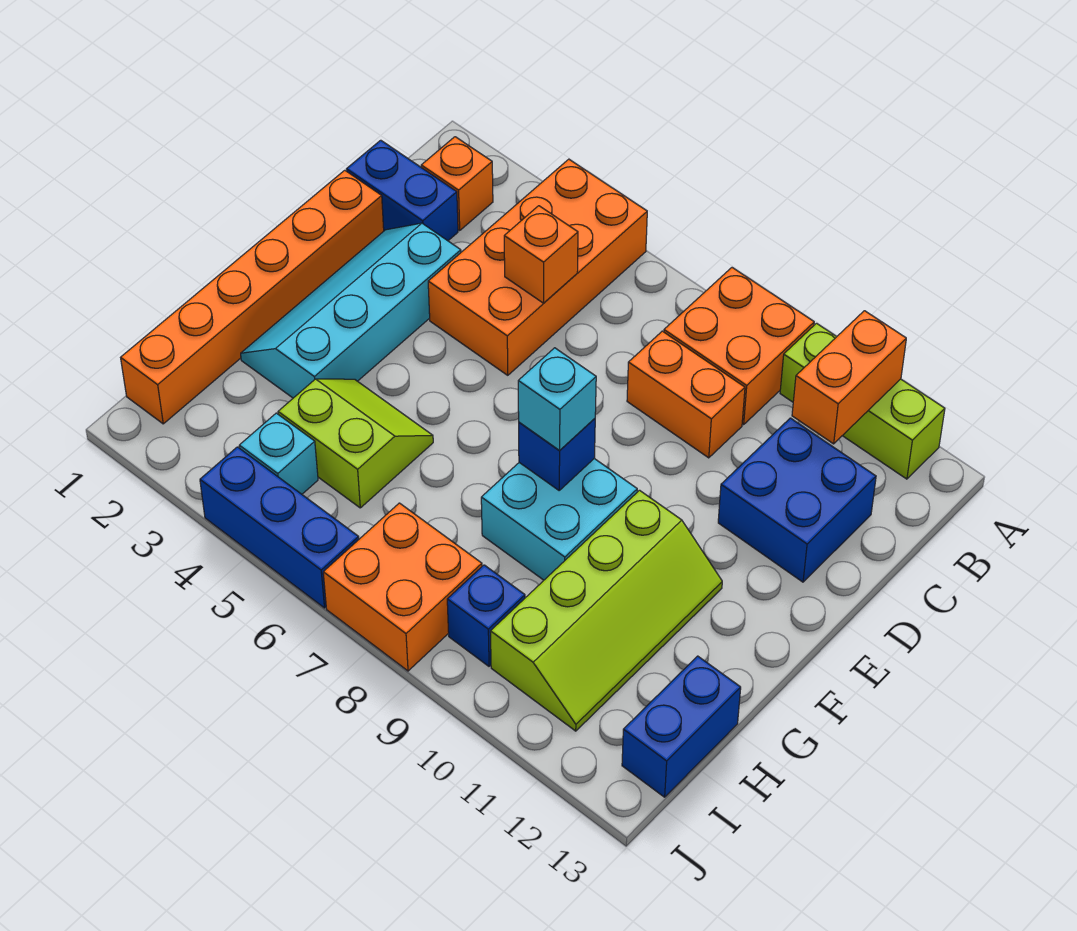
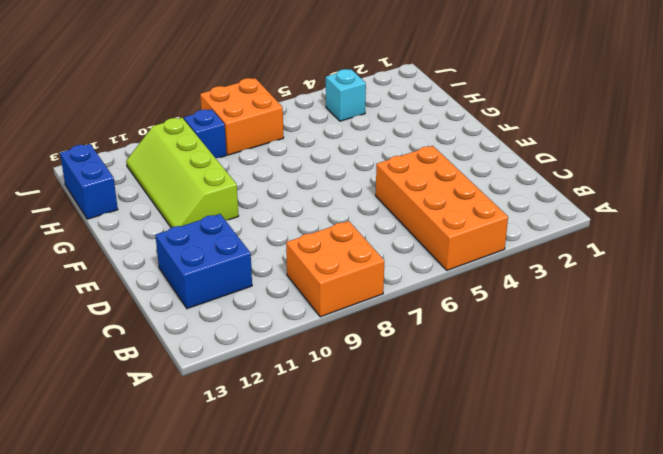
none -> lime 1x3 brick [780,323,945,479]
none -> orange 1x1 brick [421,137,493,230]
none -> blue 1x2 brick [347,140,458,241]

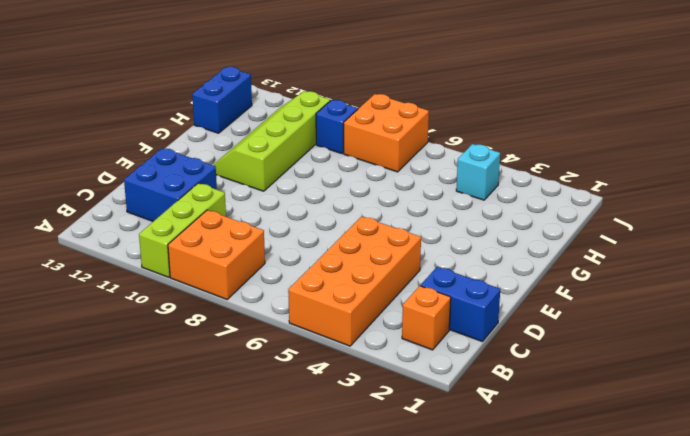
lime 1x3 brick [139,183,226,277] -> lime 1x3 brick turned to [780,323,945,479]
none -> orange 1x2 brick [627,331,745,458]
none -> orange 1x6 brick [121,170,384,424]
none -> cyan 2x4 slope [241,223,461,398]

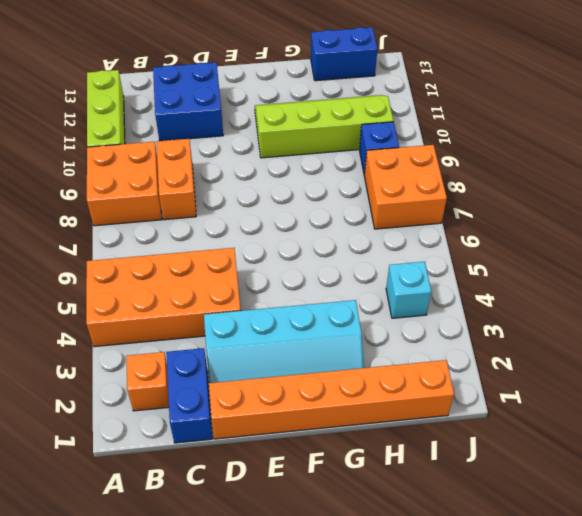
none -> cyan 2x2 brick [481,459,637,580]
none -> lime 2x2 slope [278,379,433,508]
none -> blue 1x3 brick [200,447,359,608]

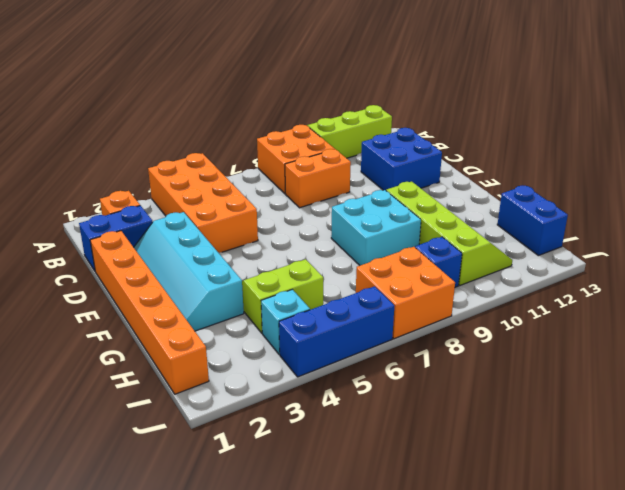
none -> orange 1x2 brick [792,311,906,444]
none -> orange 1x1 brick [504,206,578,303]
none -> blue 1x1 brick [519,419,595,490]

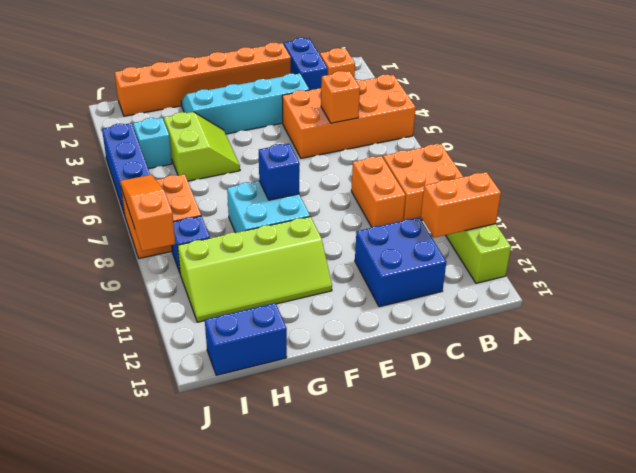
orange 1x3 slope [120,175,175,251] -> none
none -> cyan 1x1 brick [518,348,596,451]

